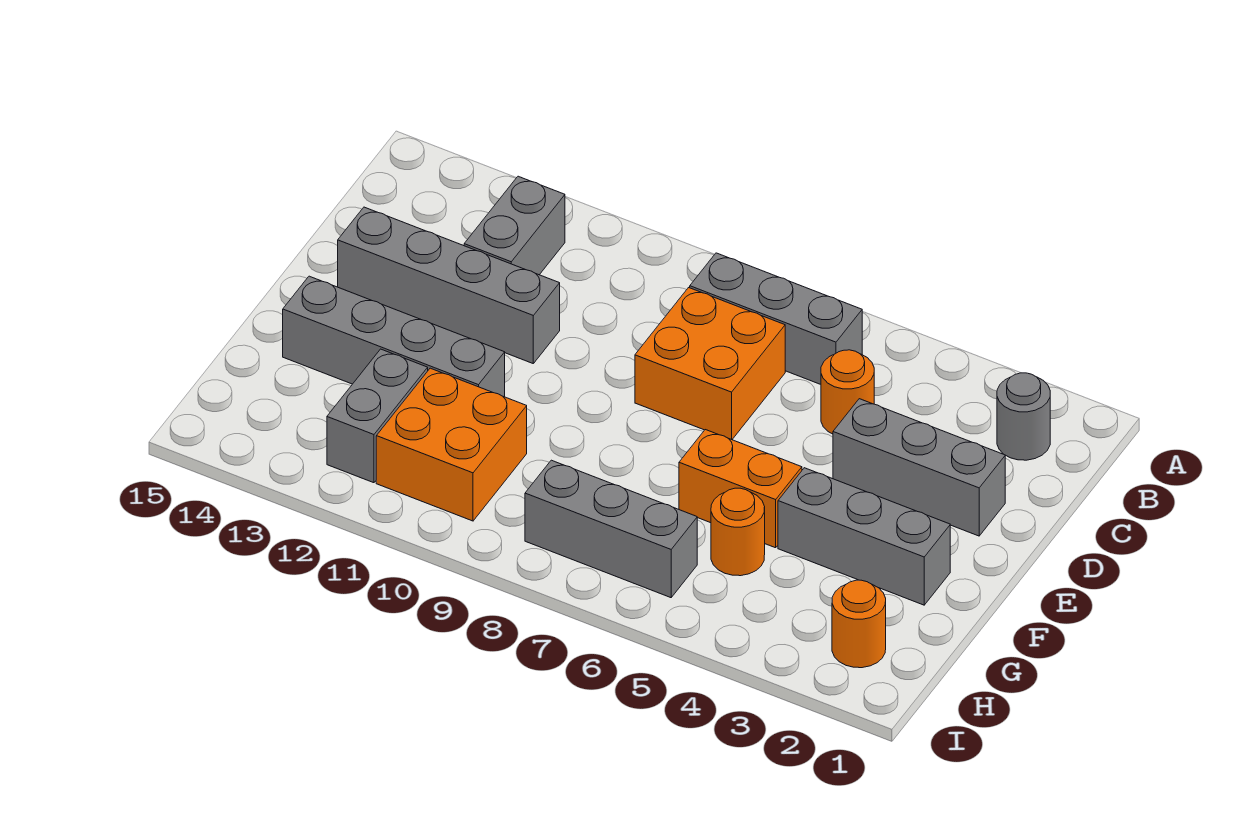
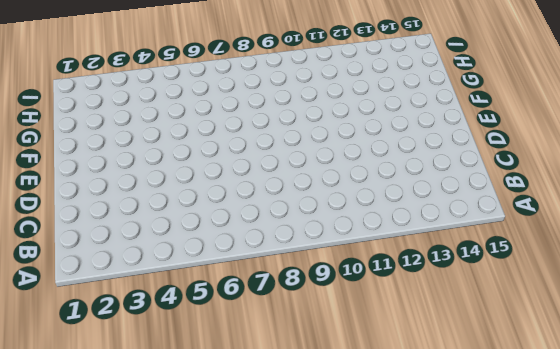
none -> grey 1x1 round brick [997,373,1050,460]
none -> grey 1x3 brick [690,253,862,384]
none -> grey 1x2 brick [464,176,565,275]

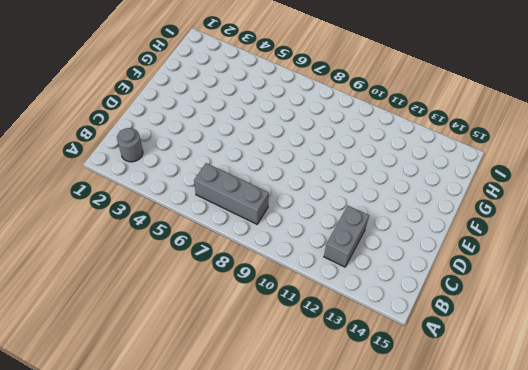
none -> orange 1x1 round brick [821,350,874,434]
none -> orange 2x2 brick [635,288,785,439]
none -> grey 1x3 brick [833,399,1005,536]

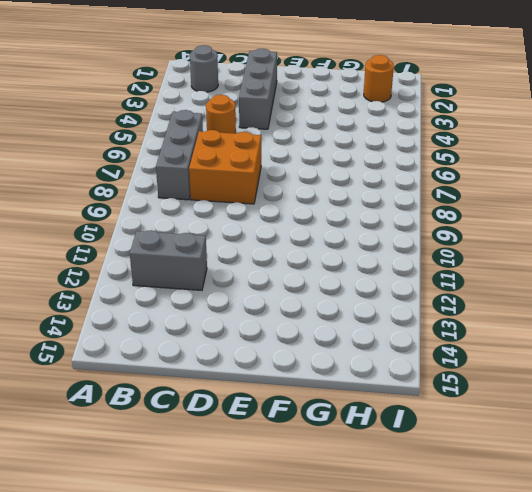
none -> grey 1x4 brick [338,207,560,363]
none -> grey 1x3 brick [778,468,950,605]
none -> orange 1x2 brick [679,430,802,548]

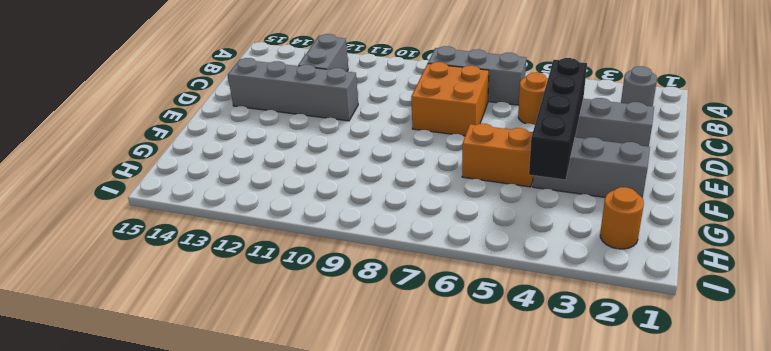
black 1x4 brick [529,58,587,180] -> none
none -> grey 1x4 brick [283,276,505,397]
none -> orange 1x1 round brick [711,488,765,576]
none -> orange 2x2 brick [376,368,527,521]

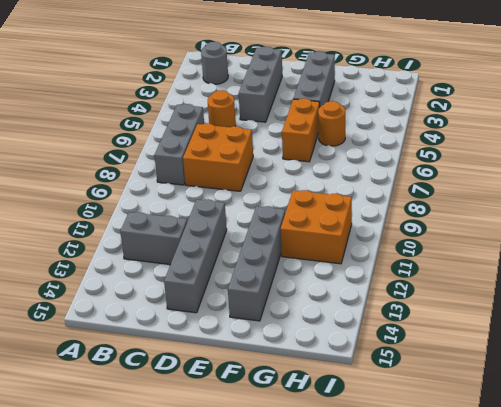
none -> grey 1x2 brick [327,349,428,483]
none -> orange 1x1 round brick [832,580,886,668]
none -> grey 1x3 brick [525,460,697,598]

